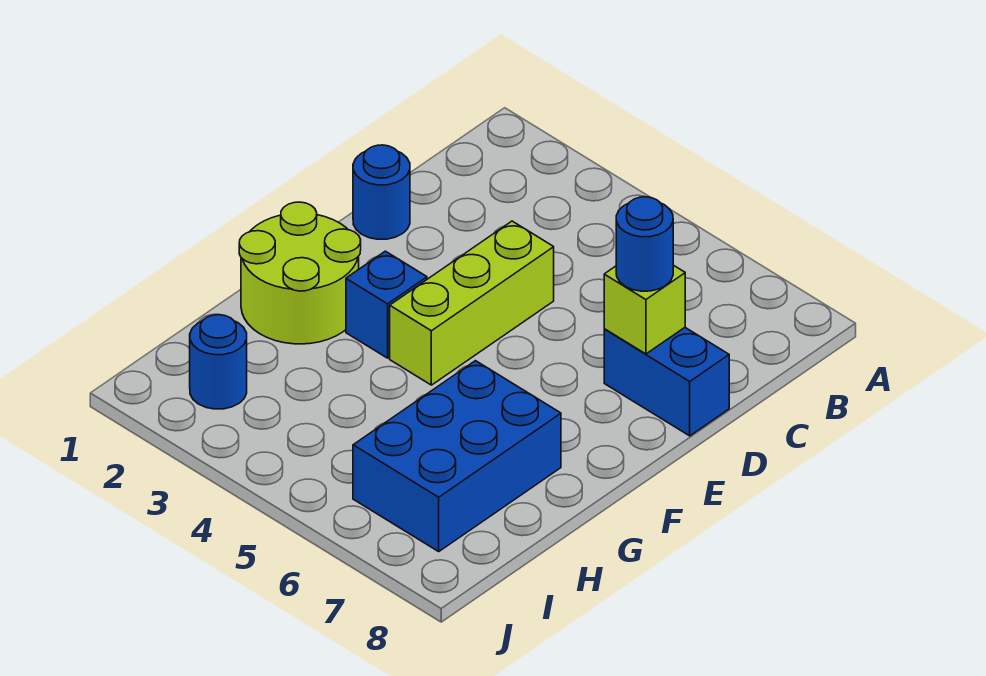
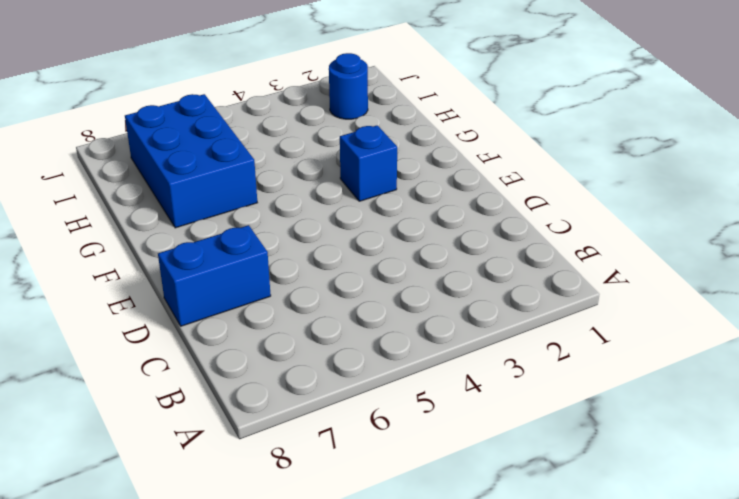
none -> blue 1x1 round brick [353,145,410,239]
none -> lime 1x3 brick [390,221,554,385]

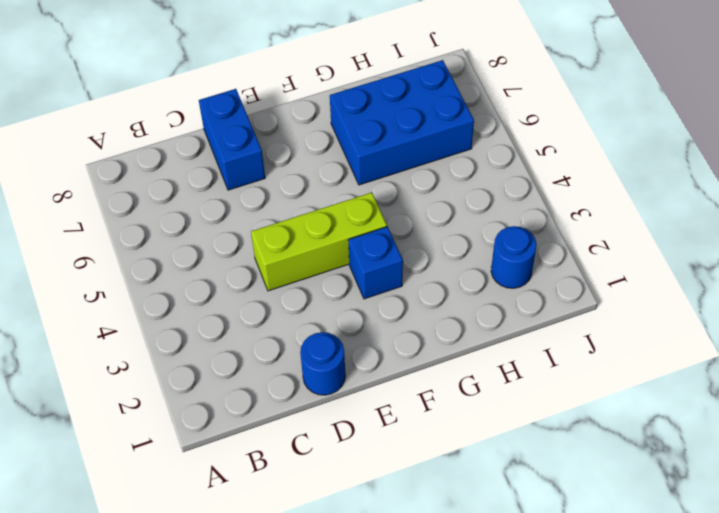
none -> lime 2x2 round brick [239,202,361,344]
none -> lime 1x1 brick [604,265,685,354]

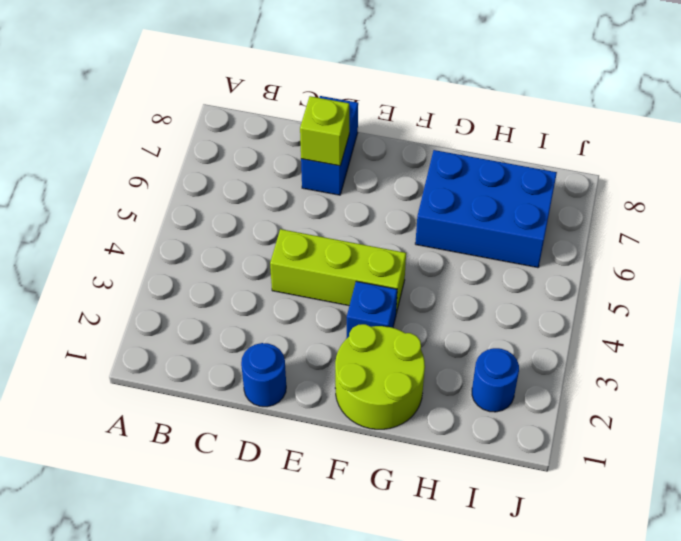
none -> blue 1x1 round brick [616,197,673,291]

